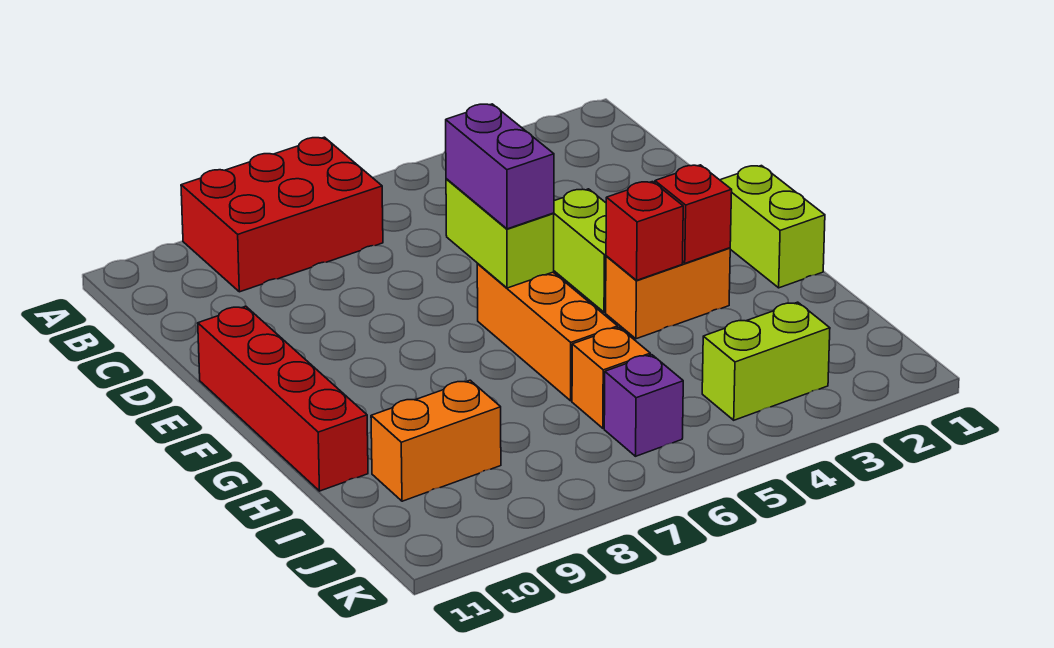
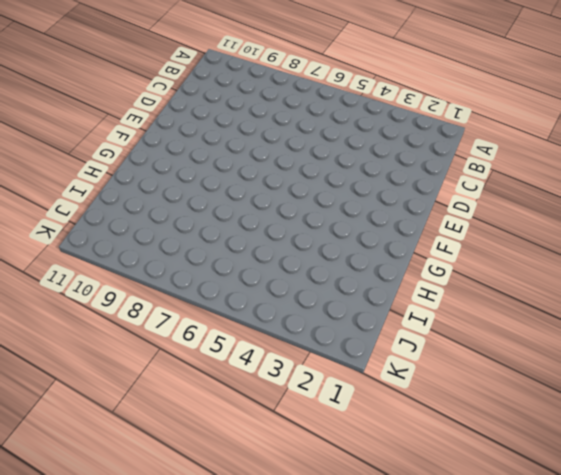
none -> red 2x3 brick [181,137,383,292]
none -> lime 1x2 brick [554,189,606,312]
none -> red 1x4 brick [198,306,368,491]

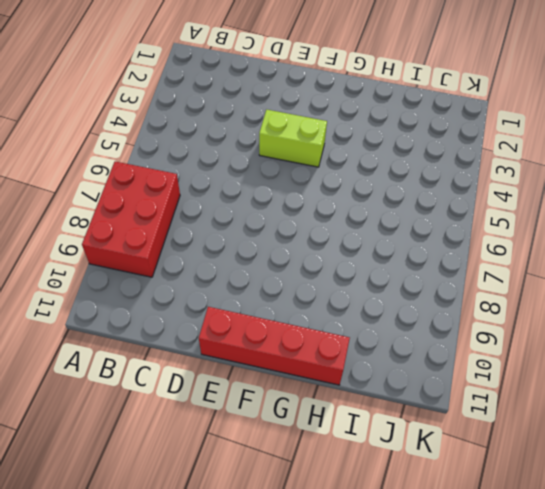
none -> lime 1x2 brick [720,166,825,288]
none -> orange 1x3 brick [477,264,618,401]
none -> orange 1x2 brick [606,248,730,339]

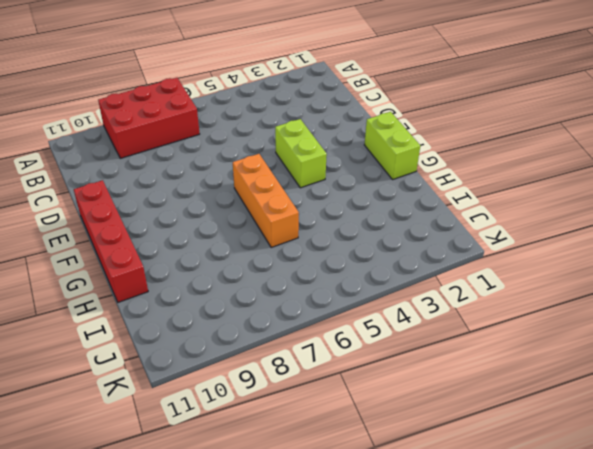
none -> orange 1x2 brick [606,248,730,339]
none -> orange 1x1 brick [572,327,650,428]
none -> orange 1x2 brick [371,380,501,501]

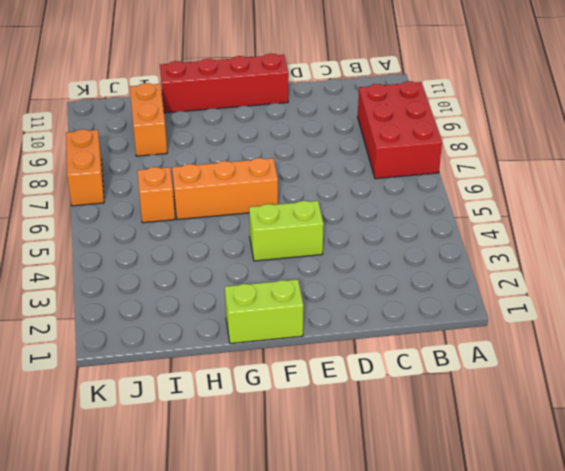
orange 1x2 brick [66,129,104,206] -> orange 1x2 brick moved to [606,248,730,339]
none -> lime 1x2 brick [702,302,830,420]
none -> purple 1x1 brick [604,355,683,456]
none -> lime 1x2 brick [446,179,554,288]

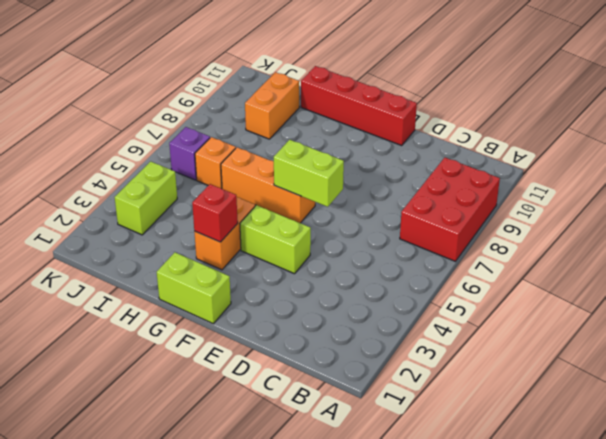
none -> red 1x1 brick [606,182,683,280]
none -> purple 1x2 brick [446,104,554,229]

